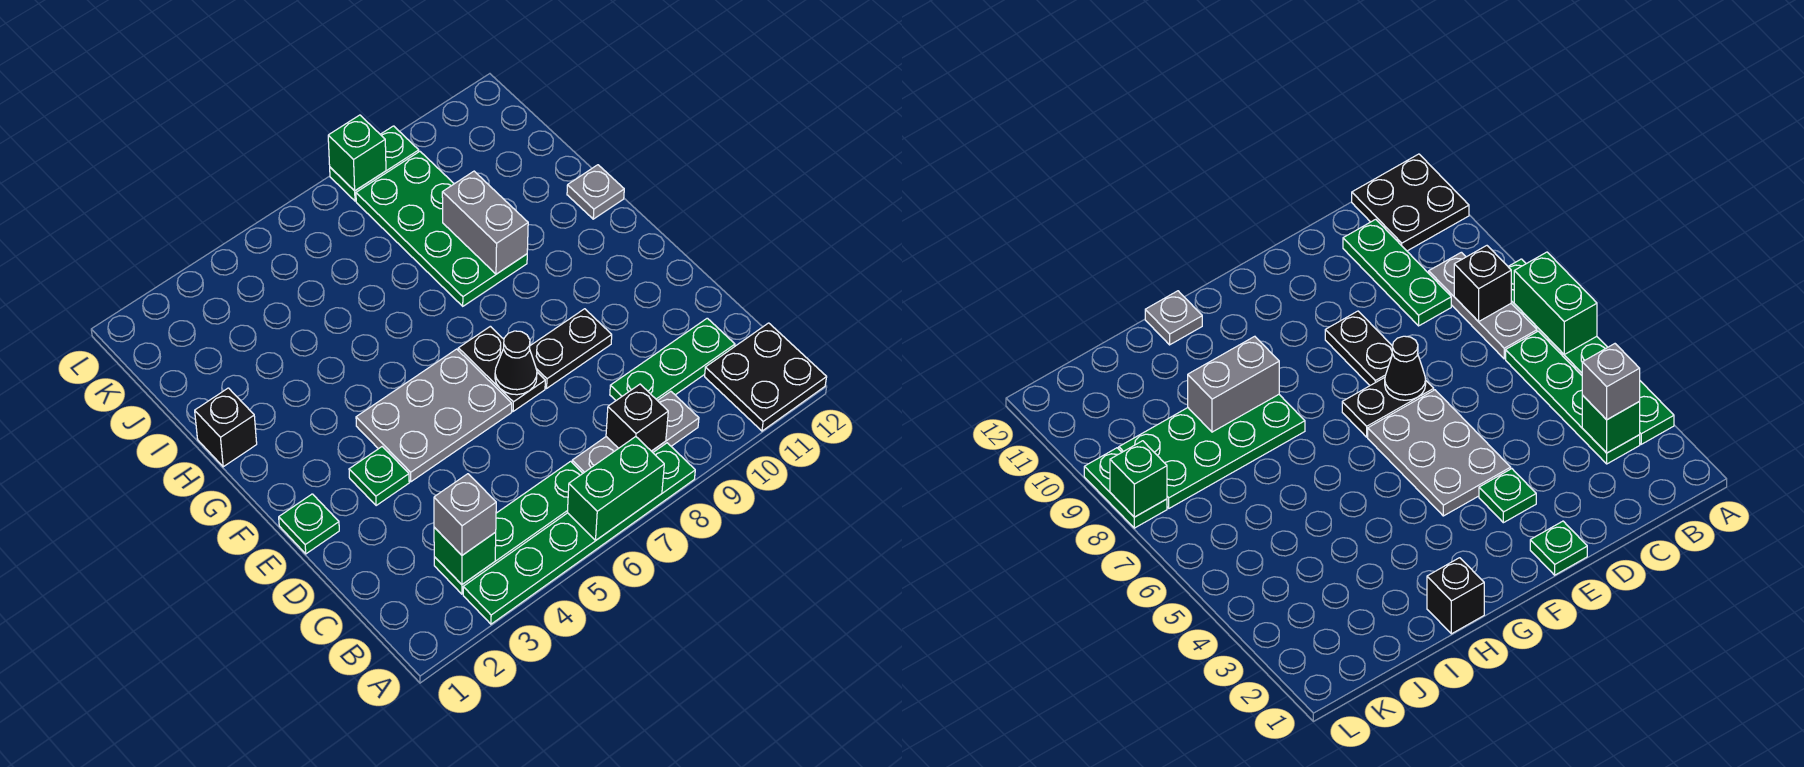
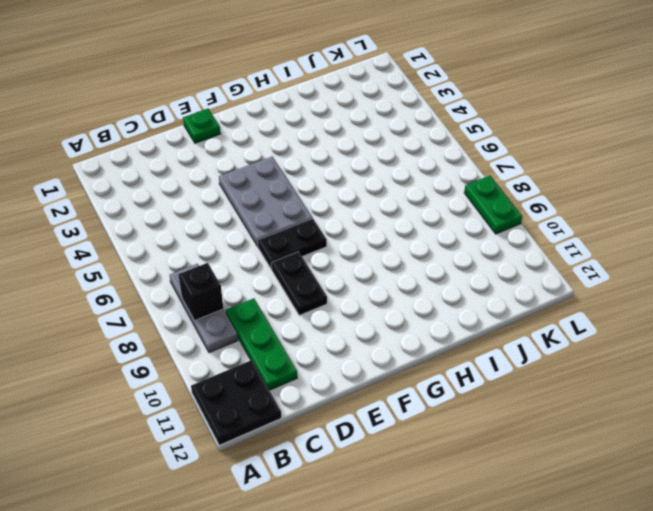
none -> green 1x6 plate [463,443,695,624]
none -> green 1x4 plate [434,461,583,594]
none -> green 1x1 plate [349,447,409,506]

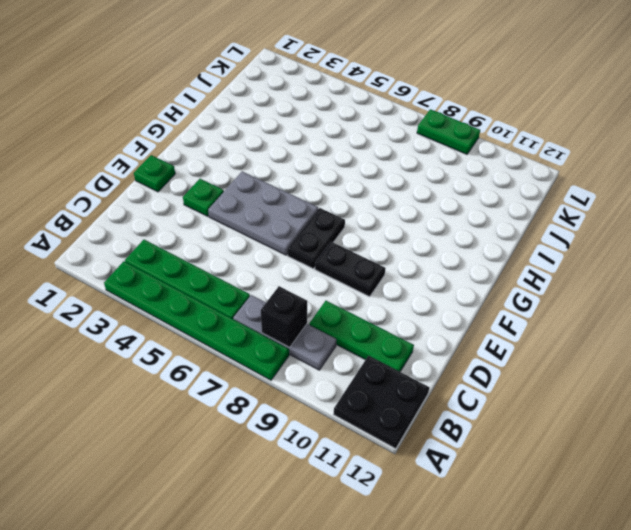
none -> black 1x1 brick [195,388,257,467]
none -> green 2x4 plate [356,152,527,306]
none -> grey 1x1 plate [567,165,624,219]

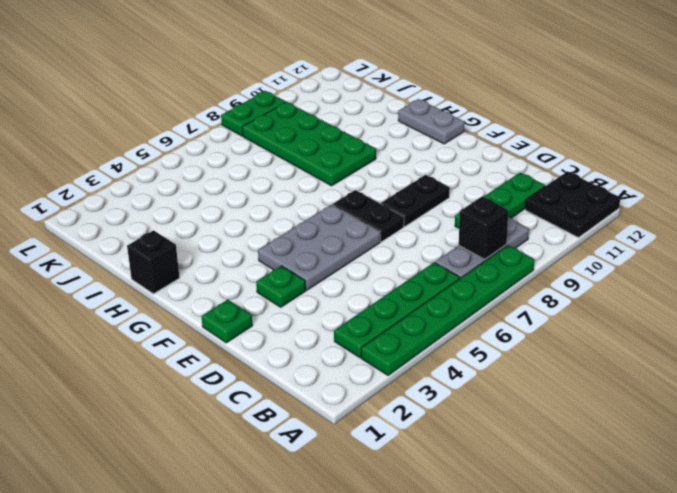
grey 1x2 plate [398,99,465,144] -> grey 1x1 plate [567,165,624,219]
none -> green 1x2 brick [567,437,664,540]
none -> green 1x1 brick [434,527,496,584]
none -> black 1x1 cone [495,331,537,395]

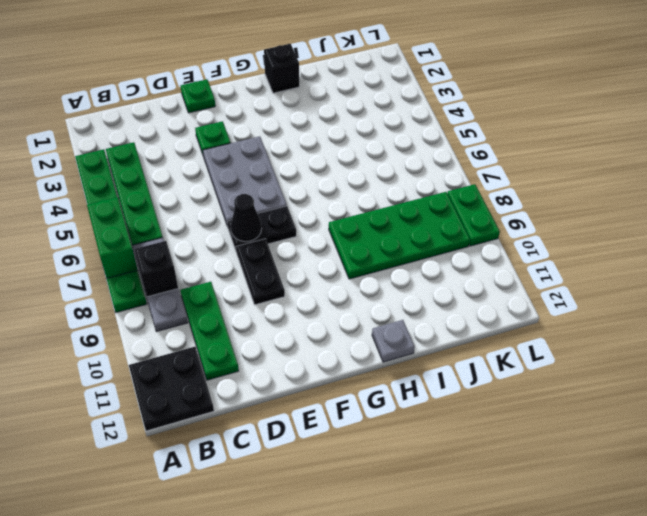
none -> green 1x1 brick [434,527,496,584]
none -> grey 1x2 brick [442,171,528,274]
none -> green 1x1 brick [328,115,386,191]

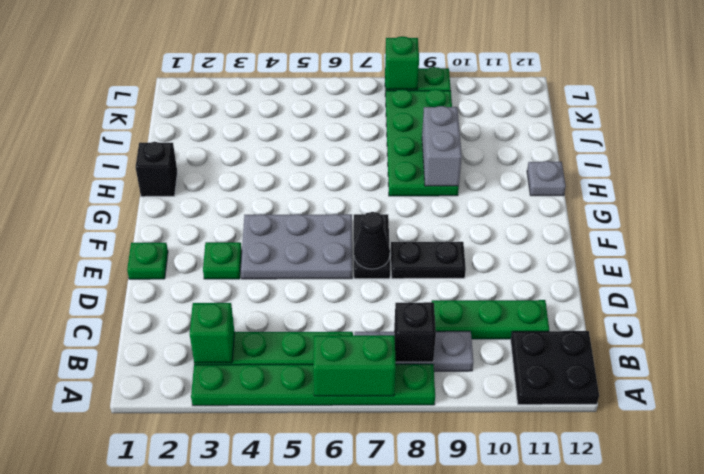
none -> grey 1x1 brick [434,474,496,555]

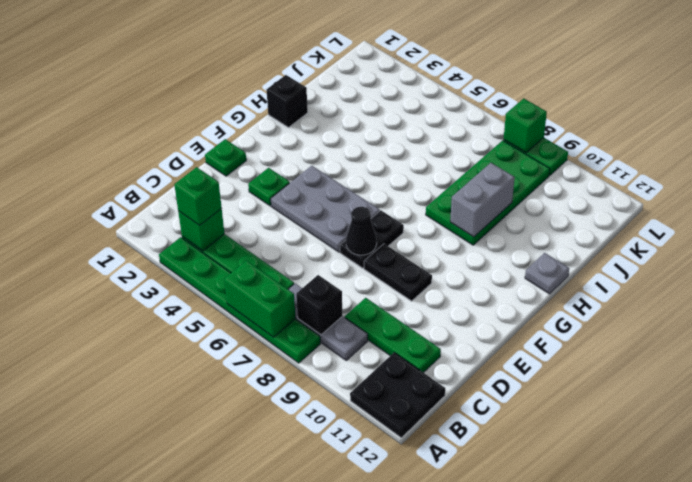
green 1x1 brick [174,167,222,225] -> grey 1x1 brick [434,474,496,555]

